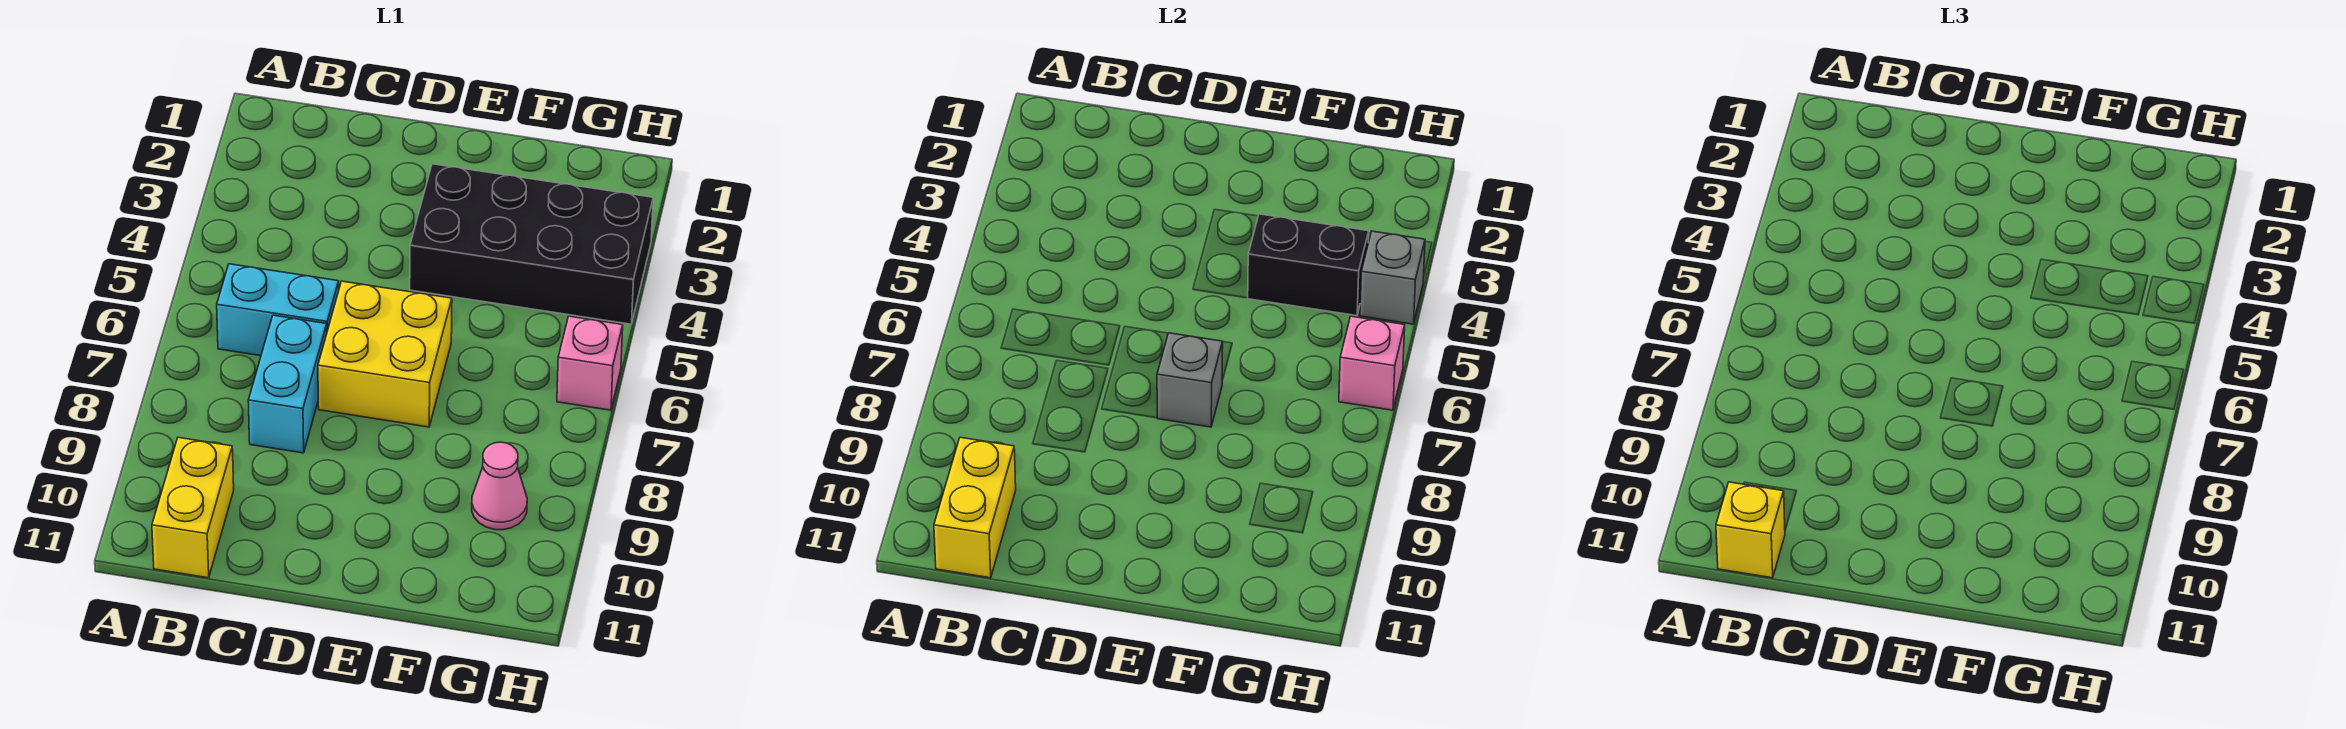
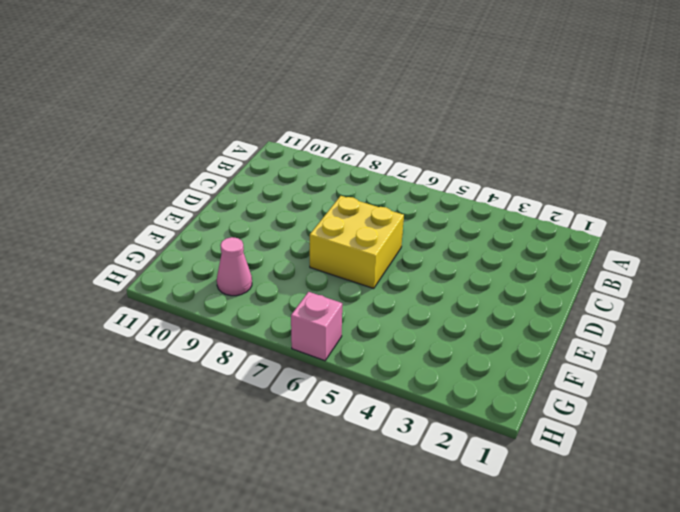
none -> cyan 1x2 brick [217,264,339,356]
none -> yellow 1x2 brick [152,437,234,578]
none -> cyan 1x2 brick [248,315,327,453]

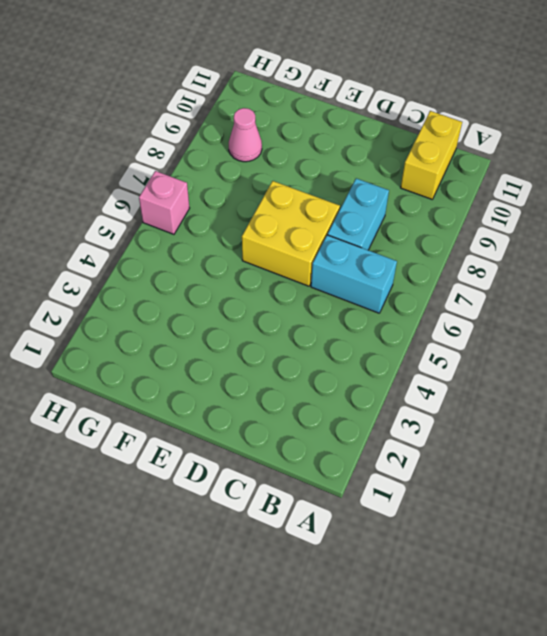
none -> black 2x4 brick [410,164,653,324]
none -> yellow 1x2 brick [934,437,1016,578]
none -> grey 1x1 brick [1157,333,1223,427]

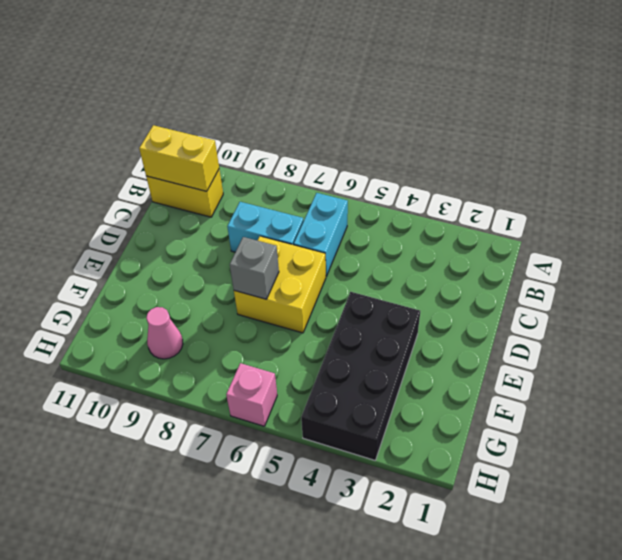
none -> black 1x2 brick [1248,214,1369,316]
none -> grey 1x1 brick [1360,231,1425,324]
none -> pink 1x1 brick [1339,316,1405,410]

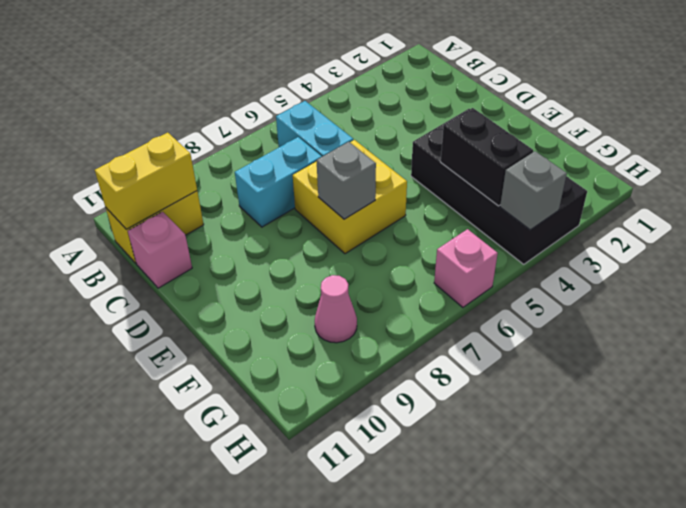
pink 1x1 brick [128,212,192,288] -> pink 1x1 brick moved to [1339,316,1405,410]
none -> yellow 1x1 brick [1716,482,1785,578]

